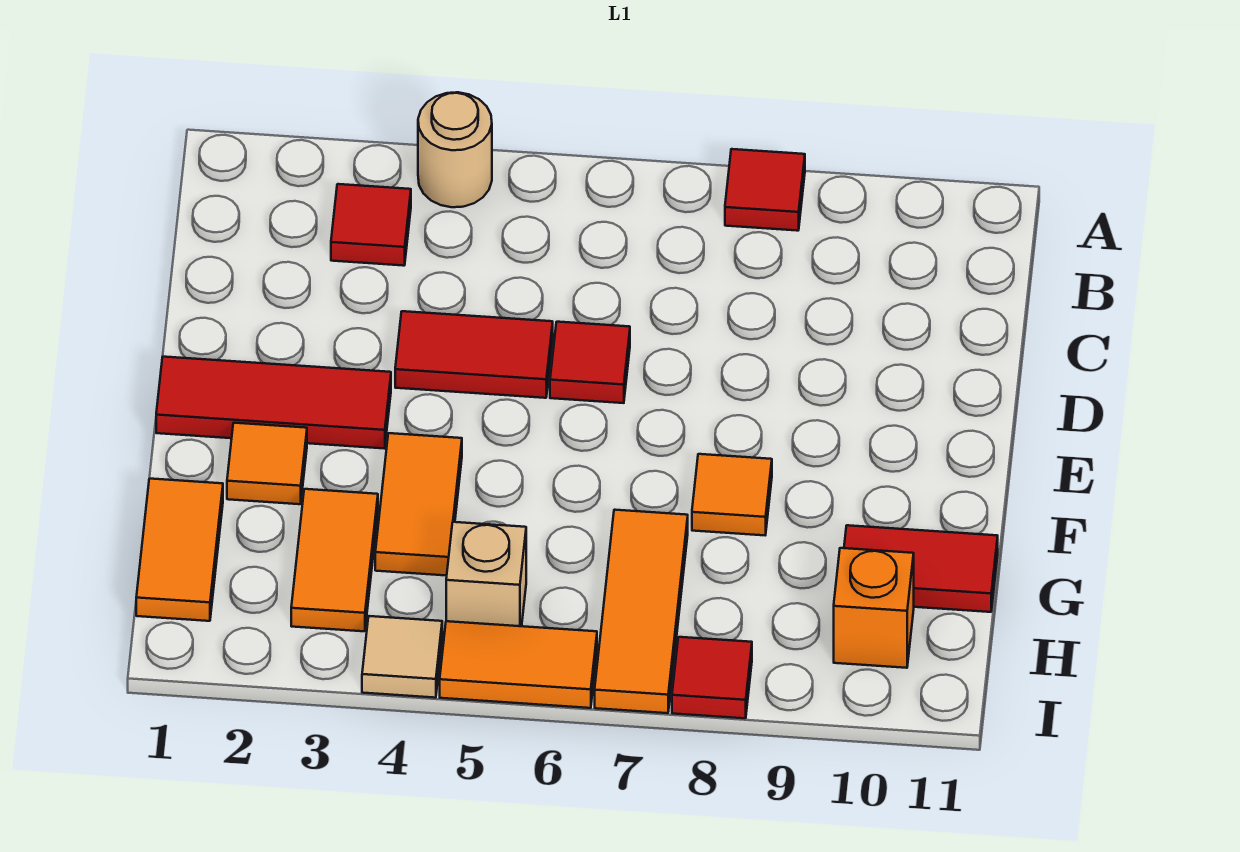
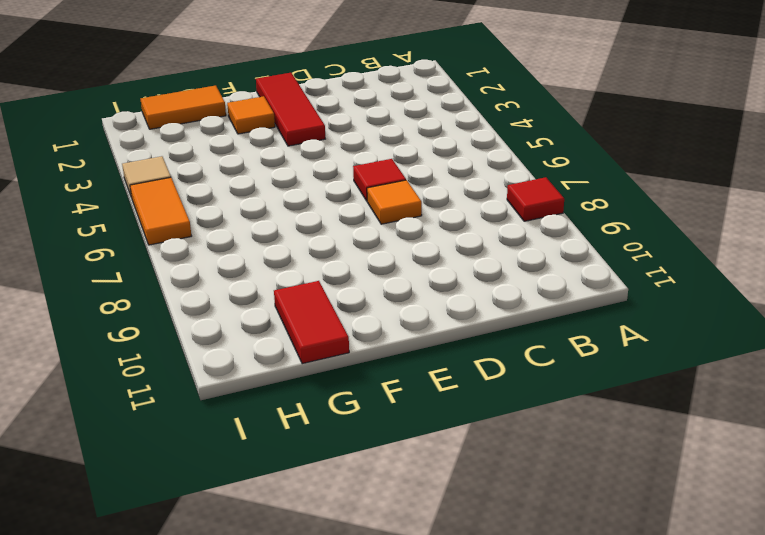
orange 1x1 tile [367,180,422,224] -> orange 1x1 tile moved to [692,454,772,535]
none -> tan 1x1 round brick [418,92,492,207]
none -> red 1x1 tile [331,184,411,266]
none -> red 1x2 tile [395,311,553,398]

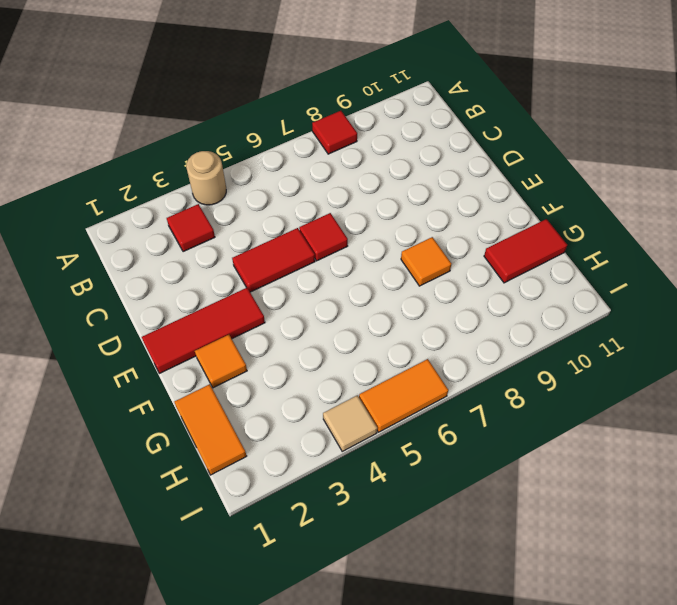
none -> orange 1x2 tile [375,433,462,576]
none -> orange 1x2 tile [291,489,378,631]
none -> orange 1x3 tile [595,510,688,713]

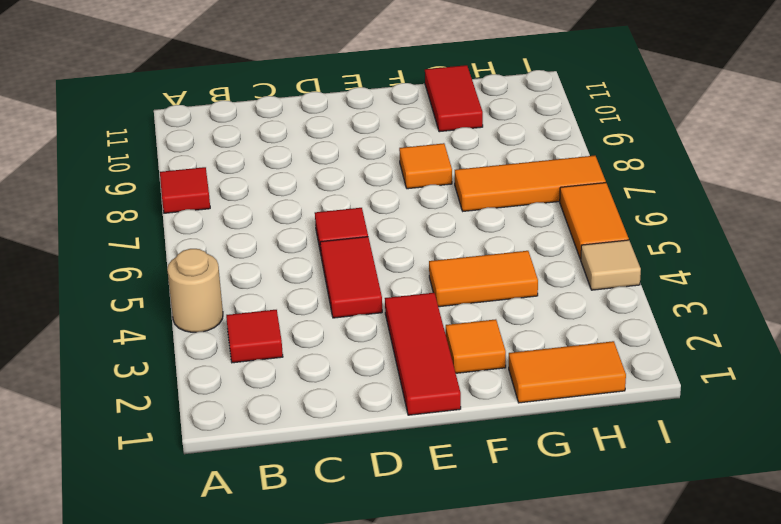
none -> orange 1x2 tile [291,489,378,631]
none -> tan 1x1 brick [446,522,526,626]
none -> orange 1x1 brick [834,548,914,668]

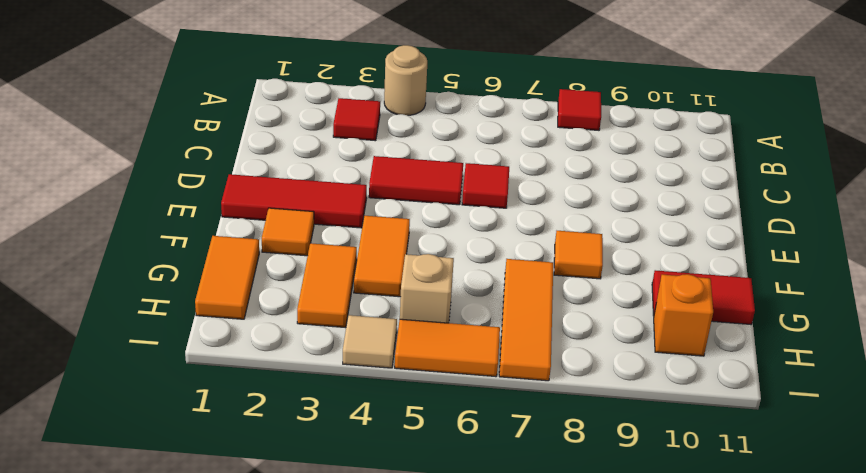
none -> red 1x1 tile [672,637,752,718]

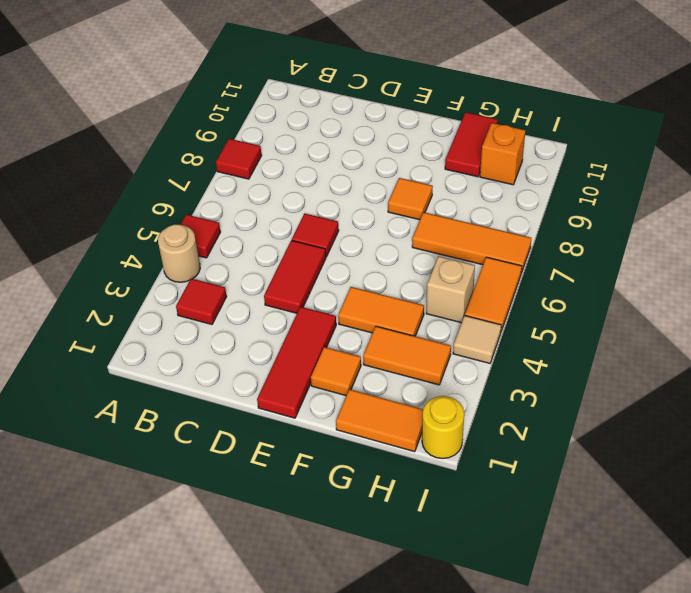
red 1x1 tile [181,215,220,258] -> red 1x1 tile moved to [672,637,752,718]
yellow 1x1 round brick [422,396,464,459] -> none

